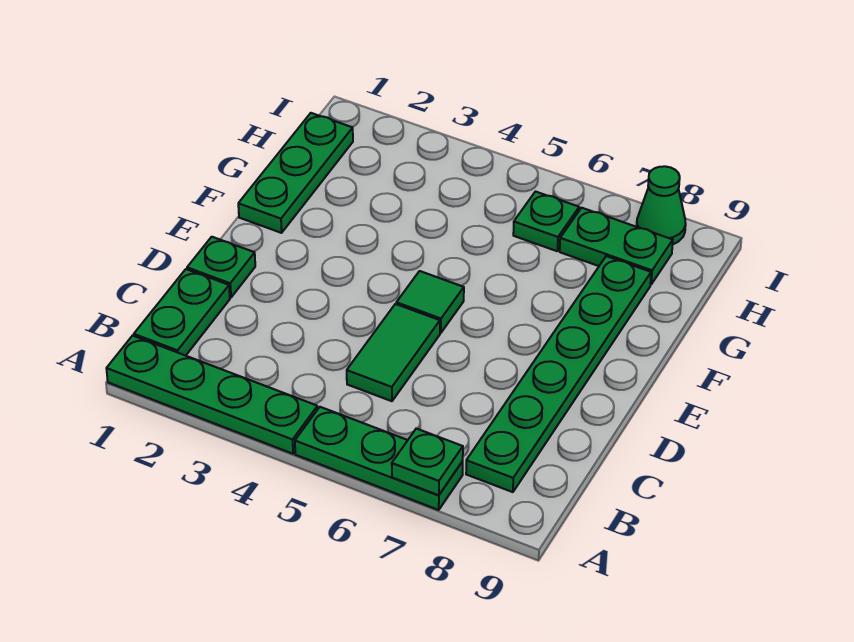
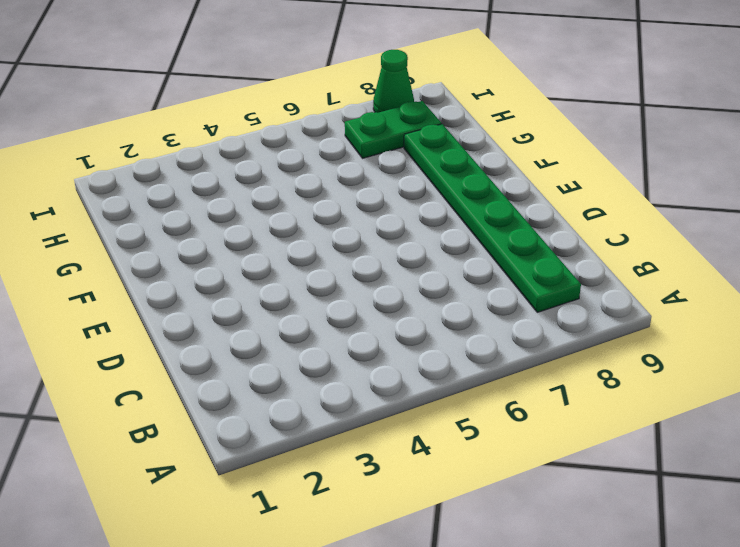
none -> green 1x4 plate [106,336,318,454]
none -> green 1x3 plate [295,407,463,510]
none -> green 1x2 plate [134,269,230,356]

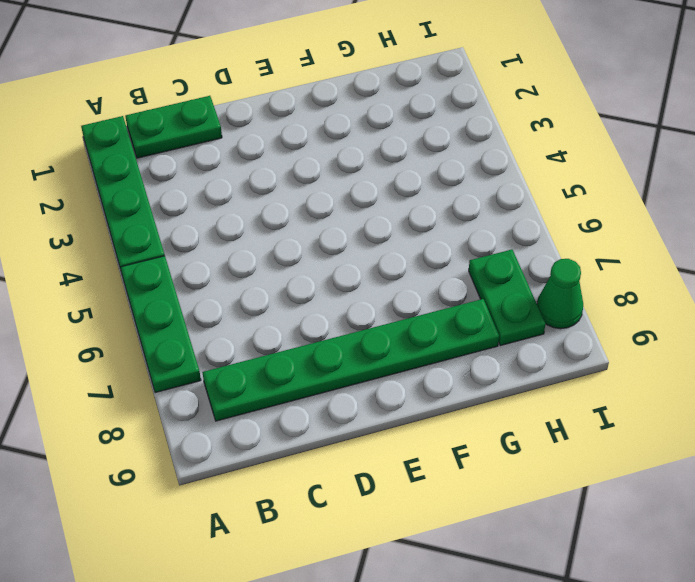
none -> green 1x2 tile [347,304,440,401]
none -> green 1x1 plate [187,237,255,298]
none -> green 1x1 tile [396,271,464,333]

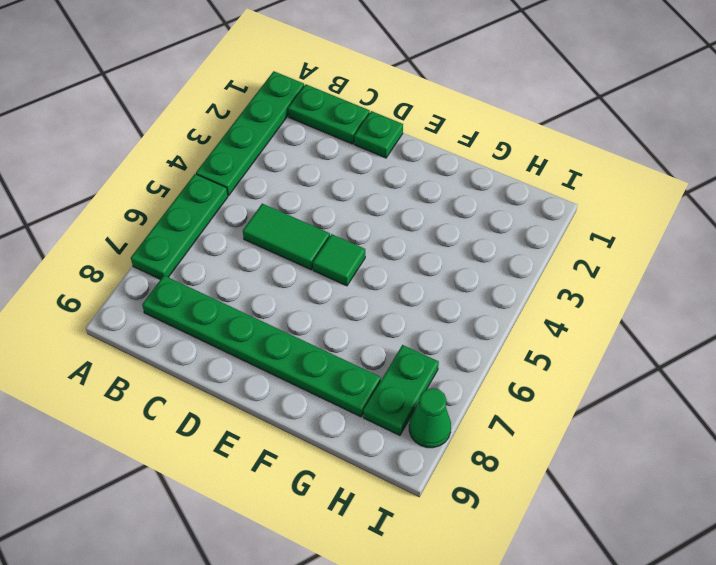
none -> green 1x3 plate [238,113,353,233]
none -> green 1x1 plate [513,192,579,251]
none -> green 1x1 plate [392,429,463,495]

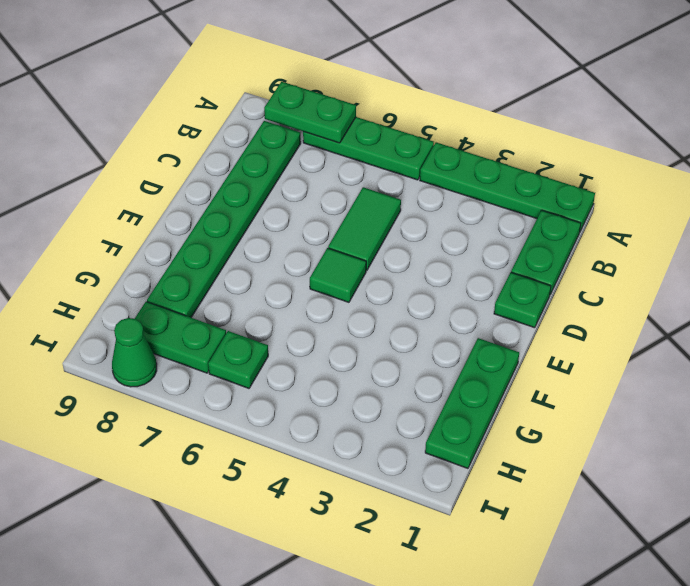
green 1x2 plate [264,82,356,143] -> green 1x1 plate [392,429,463,495]

